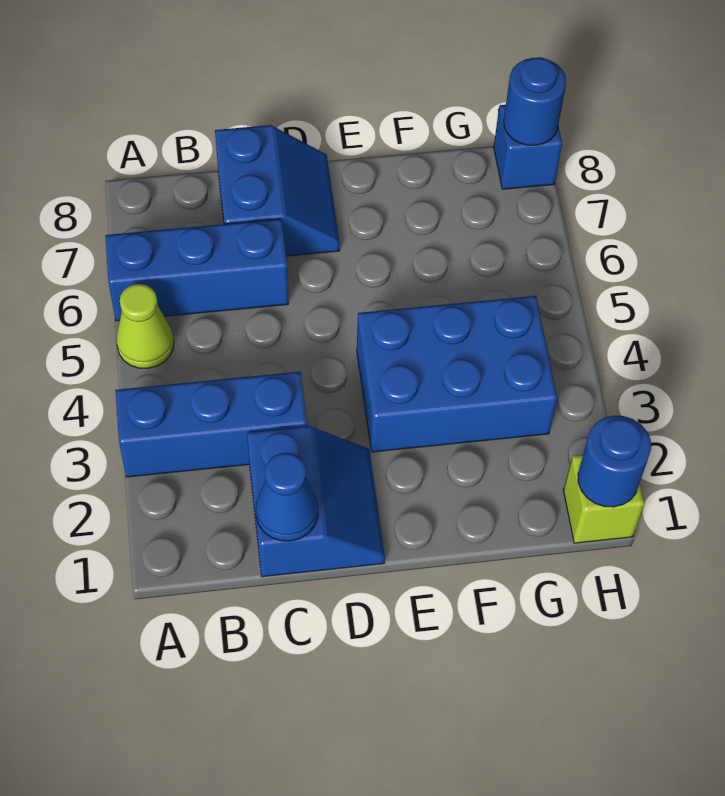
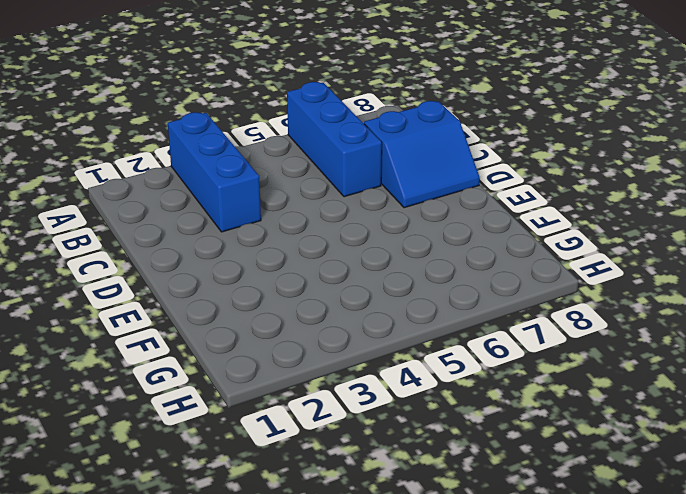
none -> lime 1x1 cone [116,284,174,368]
none -> blue 2x2 slope [247,426,385,577]

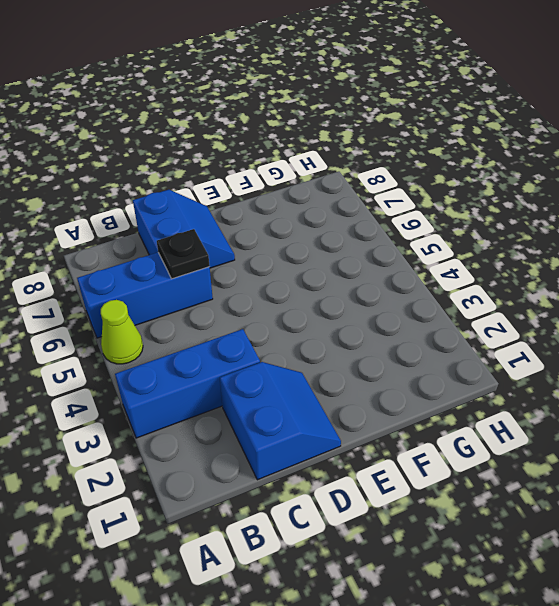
black 1x1 plate [157,229,210,279] -> none
none -> blue 2x3 brick [357,296,557,452]
none -> lime 1x1 brick [563,455,644,543]

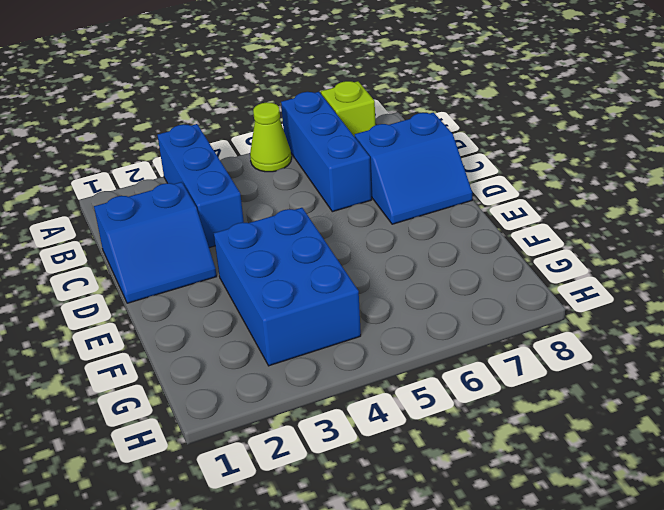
lime 1x1 brick [321,81,375,137] -> lime 1x1 brick moved to [563,455,644,543]
none -> blue 1x1 brick [494,105,562,189]
none -> blue 1x1 cone [256,453,318,541]

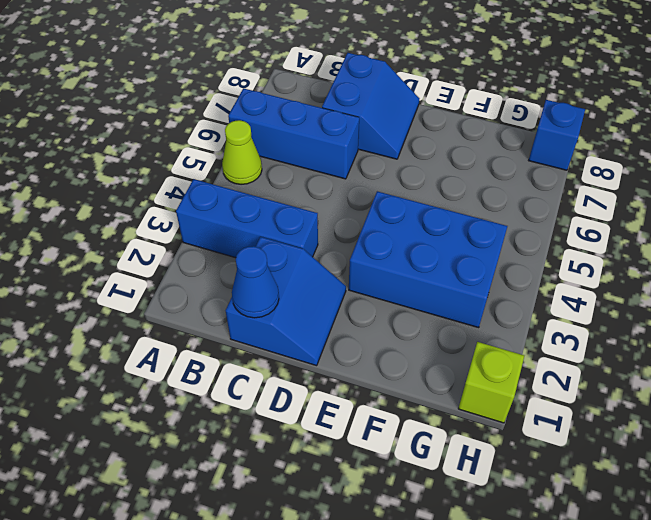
none -> blue 1x1 round brick [578,416,651,507]
none -> blue 1x1 round brick [504,57,566,145]

